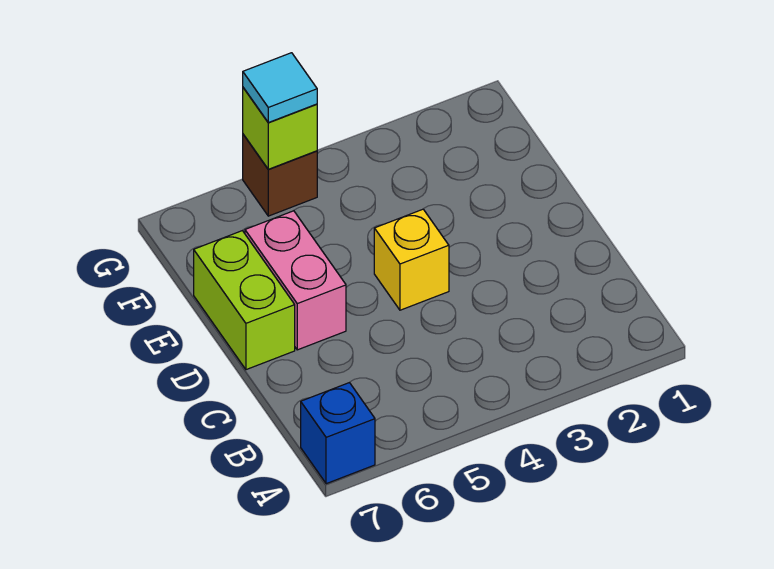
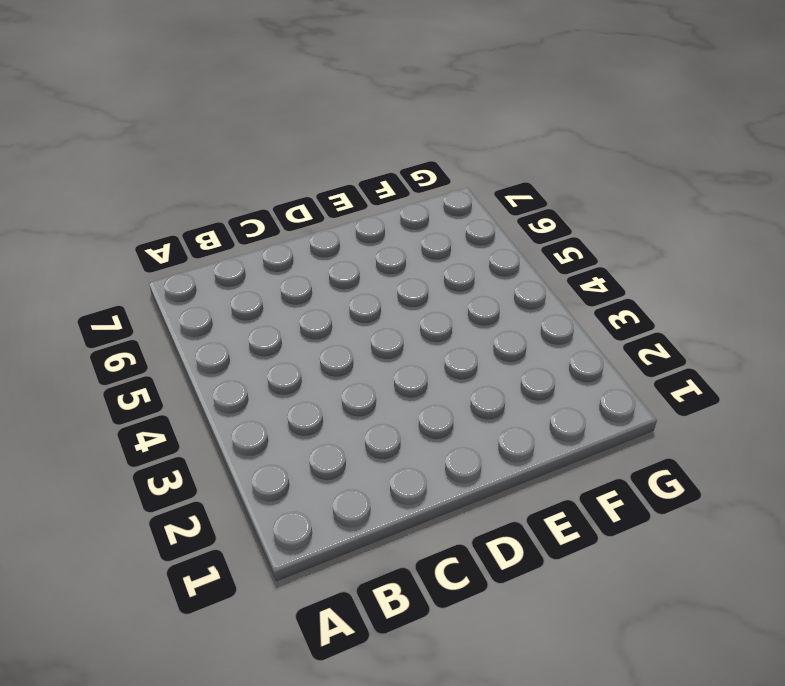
none -> blue 1x1 brick [301,383,375,484]
none -> yellow 1x1 brick [374,209,449,310]

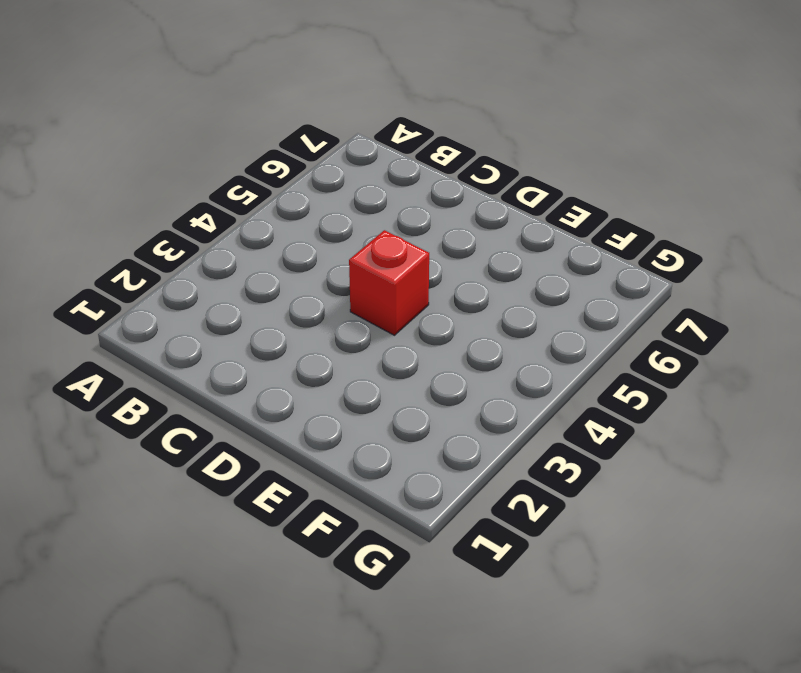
red 1x1 brick [349,230,429,335] -> yellow 1x1 brick [374,209,449,310]
none -> blue 1x1 brick [301,383,375,484]
none -> pink 1x2 brick [245,211,346,350]

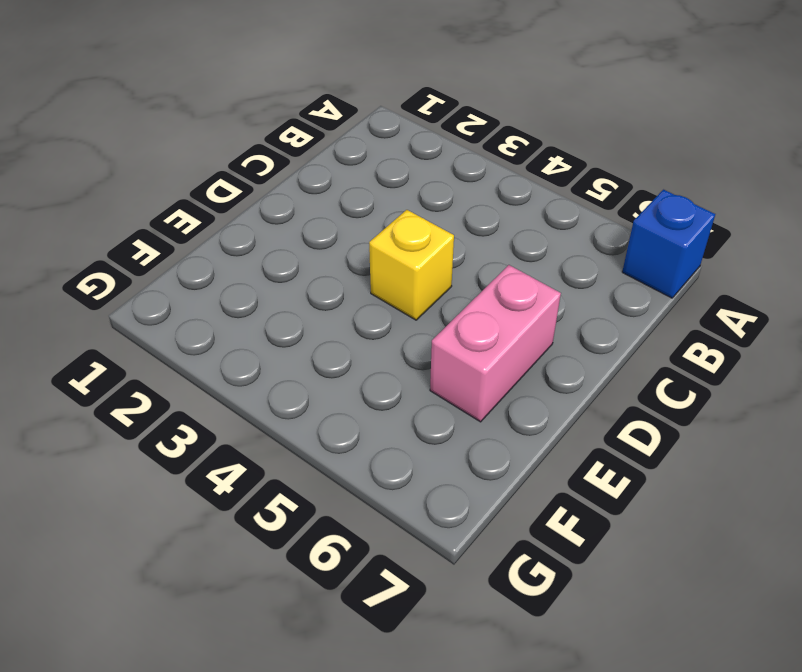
none -> lime 1x2 brick [194,231,295,370]
none -> brown 1x1 brick [243,134,317,216]

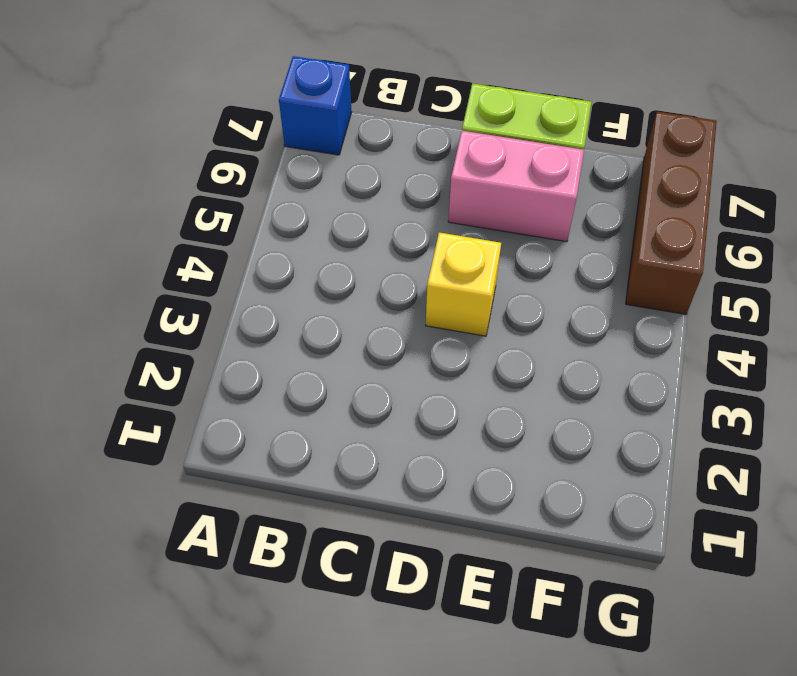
brown 1x3 brick [626,112,717,314] -> brown 1x1 brick [243,134,317,216]
none -> lime 1x1 brick [243,88,317,169]
none -> cyan 1x1 tile [243,53,317,123]

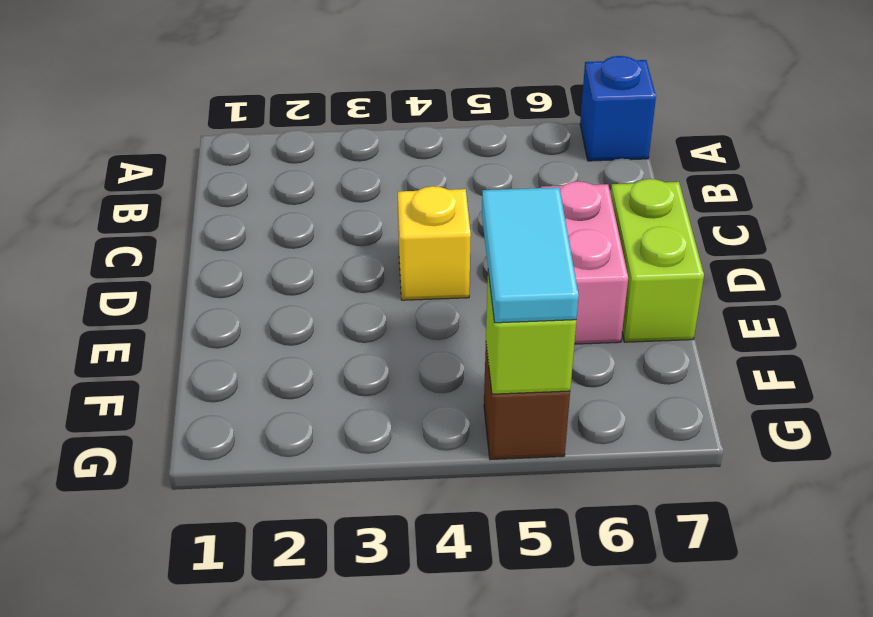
cyan 1x2 tile [482,187,579,323] -> cyan 1x1 tile [243,53,317,123]

